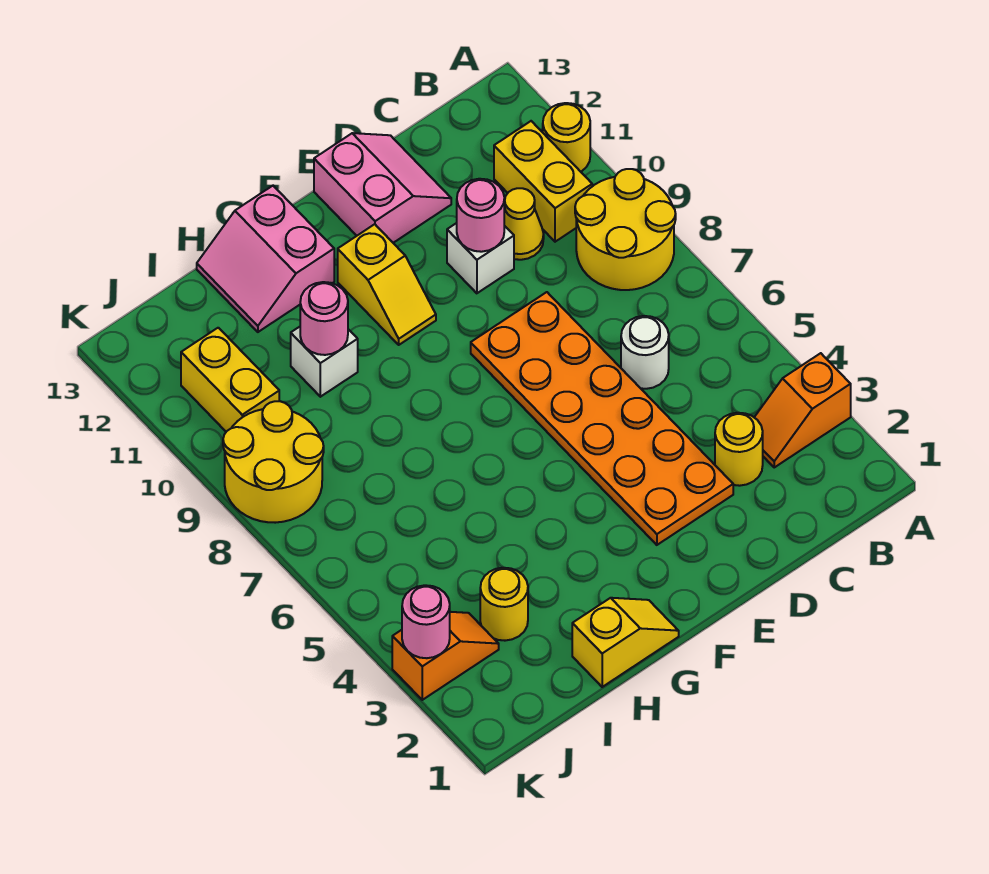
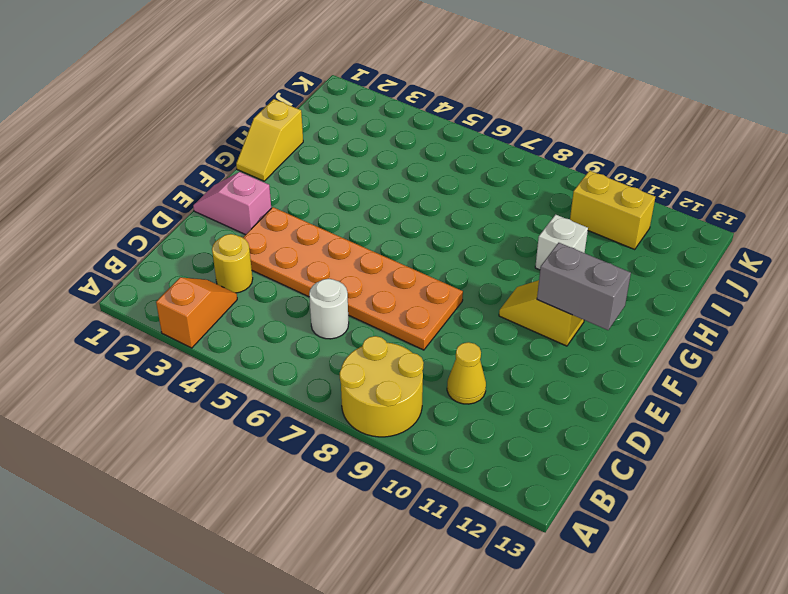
pink 1x2 slope [193,172,271,235] -> none
grey 1x2 brick [537,243,631,330] -> none
none -> yellow 1x1 round brick [543,103,590,172]
none -> yellow 1x2 brick [494,121,592,242]
none -> white 1x1 brick [447,223,514,293]

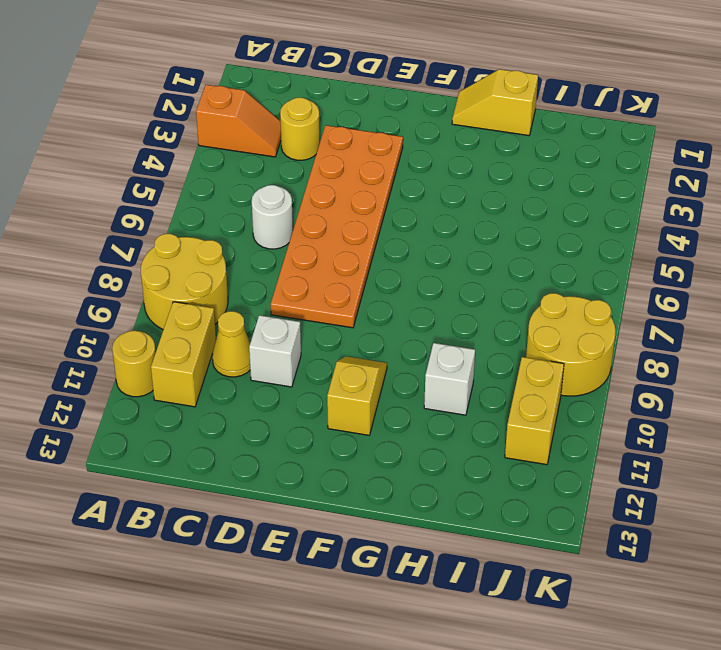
none -> pink 2x2 slope [314,133,451,243]
none -> pink 2x2 slope [197,186,334,332]
none -> yellow 1x1 round brick [480,568,528,641]

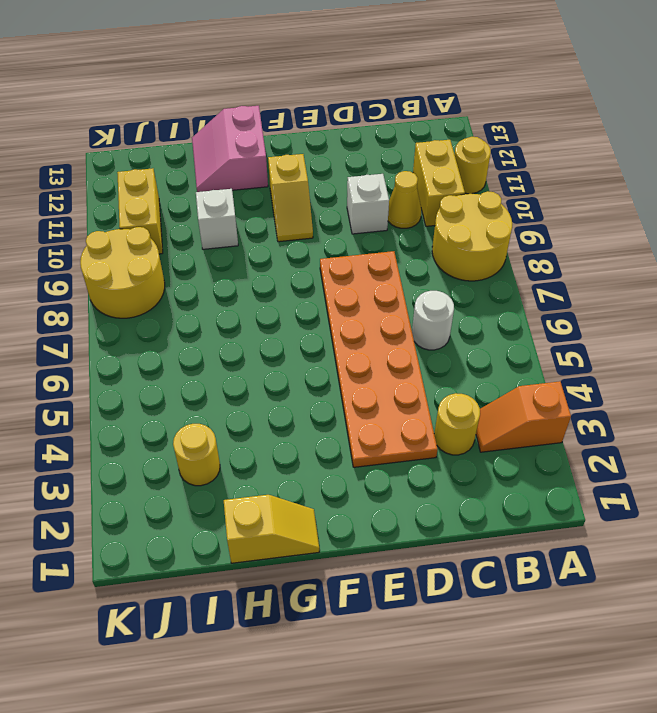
none -> pink 2x2 slope [314,133,451,243]
none -> orange 1x2 slope [392,612,499,700]
none -> pink 1x1 round brick [457,179,504,252]

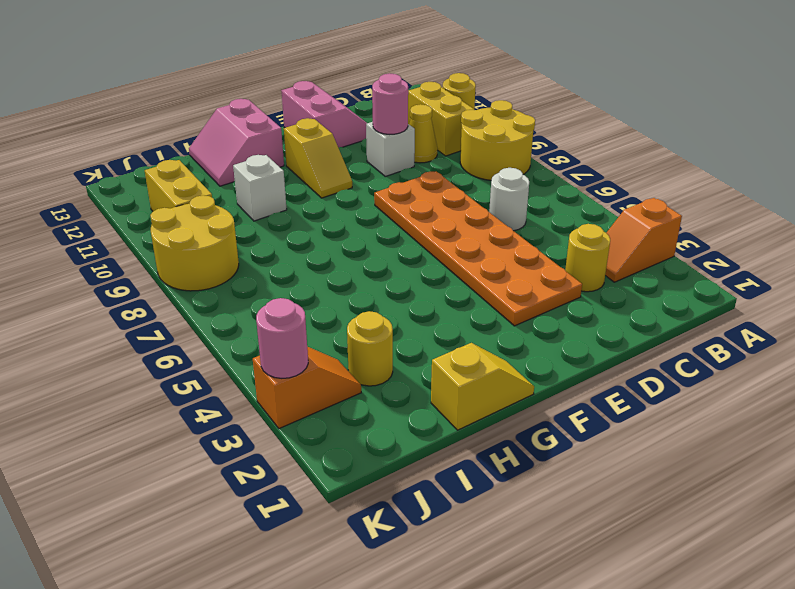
none -> pink 1x1 round brick [300,282,348,355]

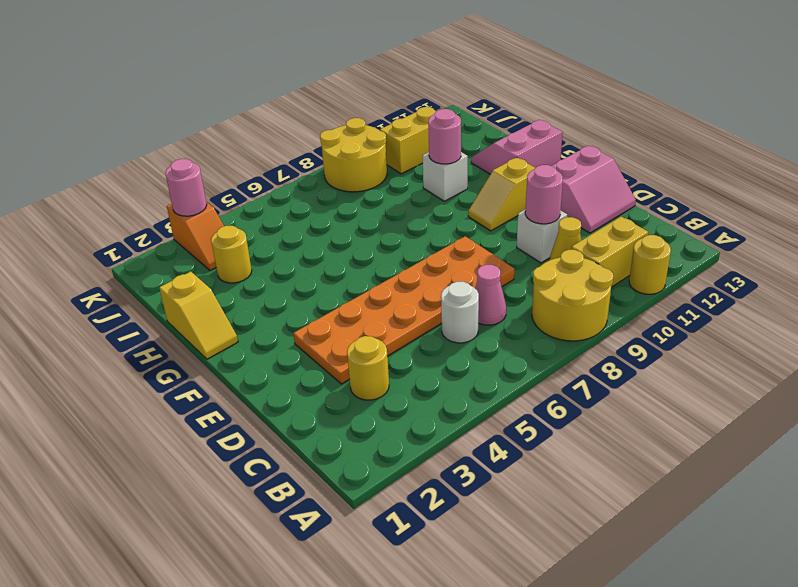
pink 1x1 cone [475,265,506,325] -> none
none -> orange 1x2 slope [754,353,851,467]

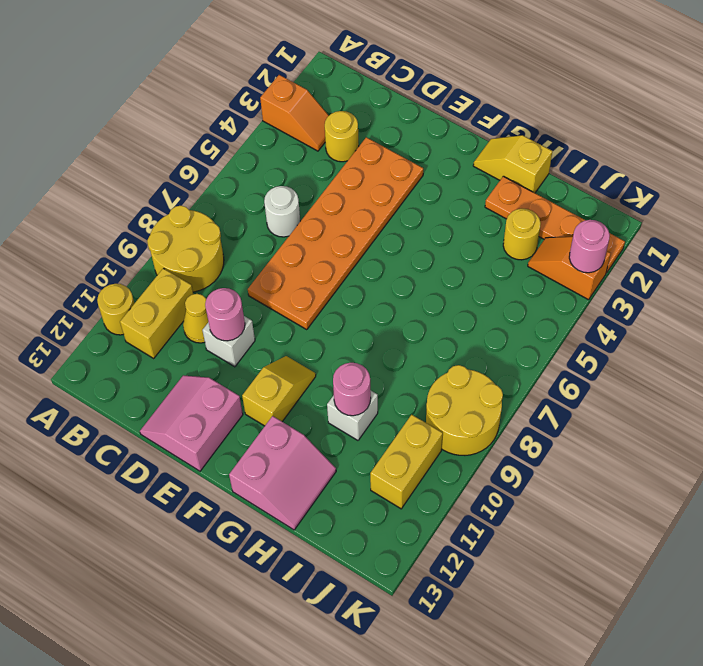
orange 1x4 plate [485,176,625,273] -> none

